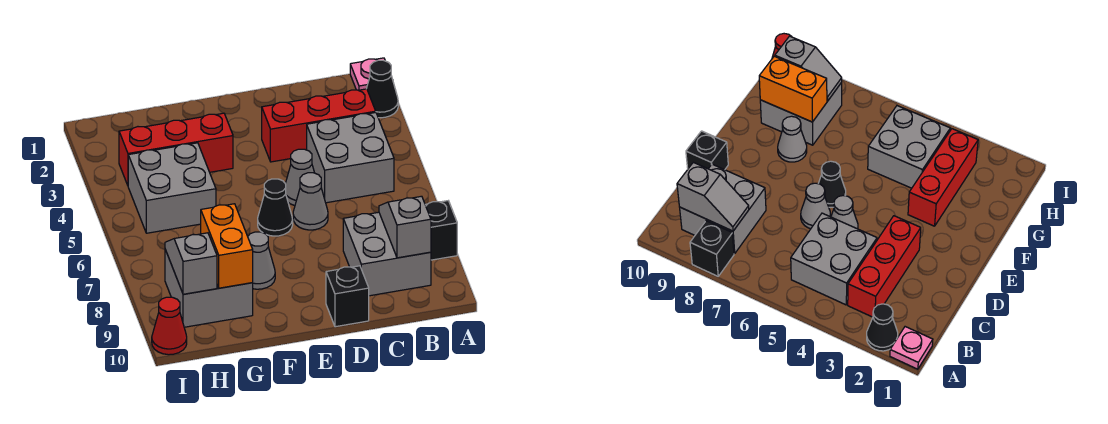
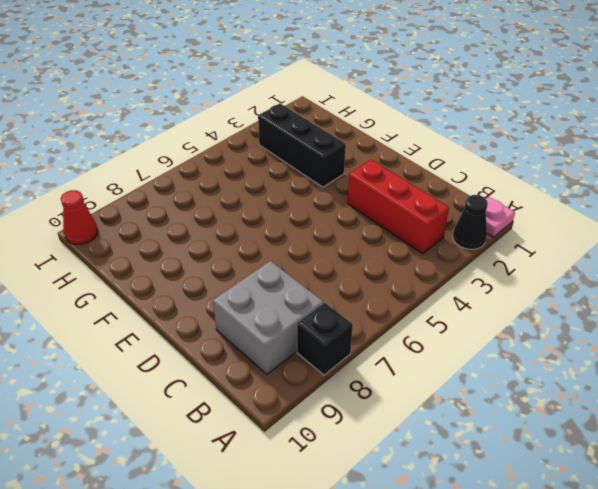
black 1x3 brick [258,103,346,187] -> red 1x3 brick [119,113,233,185]
none -> grey 2x2 brick [307,113,394,203]
none -> grey 1x1 cone [285,149,314,206]
none -> grey 1x1 cone [293,173,328,230]

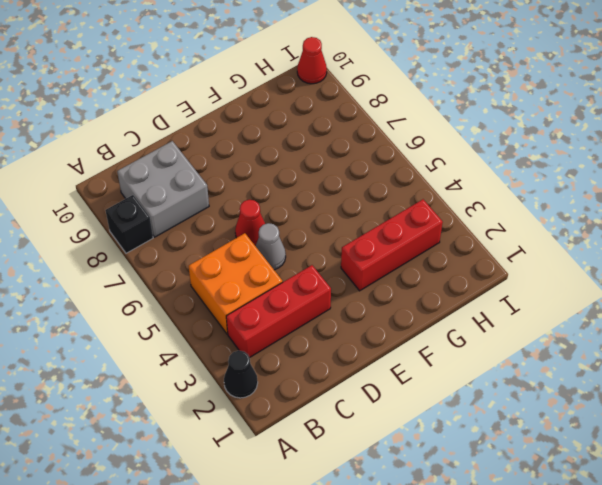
orange 2x2 brick [189,233,283,334] -> grey 2x2 brick [307,113,394,203]
red 1x1 cone [235,200,265,246] -> grey 1x1 cone [293,173,328,230]
none -> pink 1x1 plate [350,58,385,90]
none -> black 1x1 brick [326,266,369,327]
none -> black 1x1 cone [258,179,293,236]

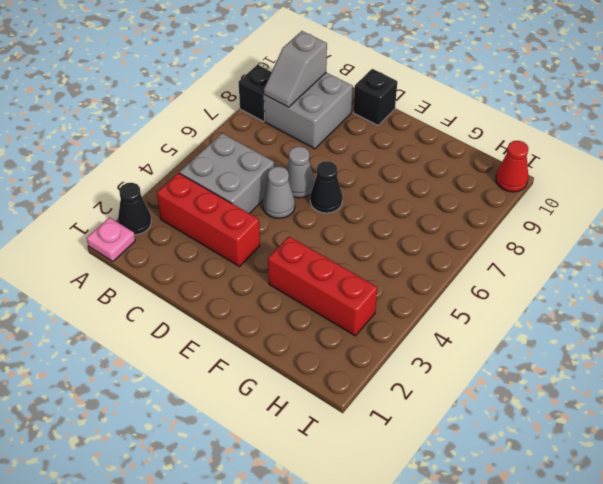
none -> grey 1x1 cone [248,232,275,289]
none -> grey 2x2 brick [128,143,216,233]
none -> grey 2x2 brick [165,250,253,327]

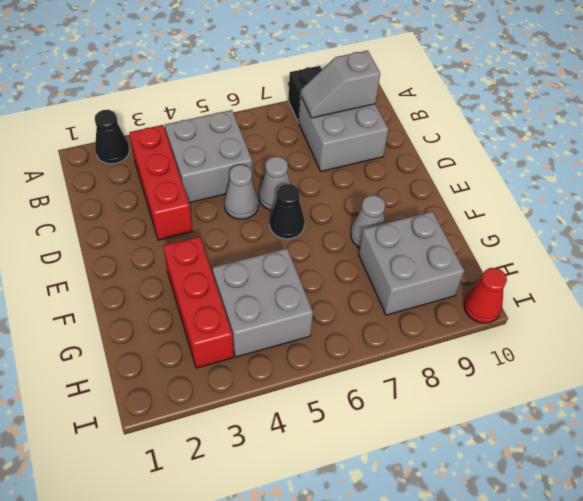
none -> pink 1x1 plate [350,58,385,90]
none -> black 1x1 brick [326,266,369,327]
none -> orange 1x2 brick [201,204,253,288]

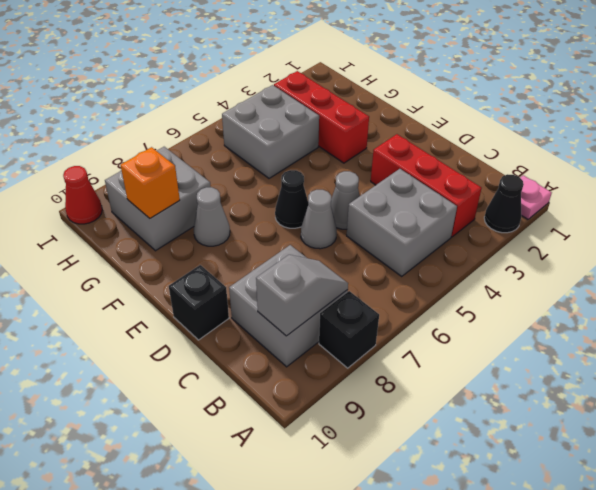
orange 1x1 brick [121,147,180,218] -> orange 1x2 brick [201,204,253,288]
none -> grey 1x2 slope [165,233,217,294]

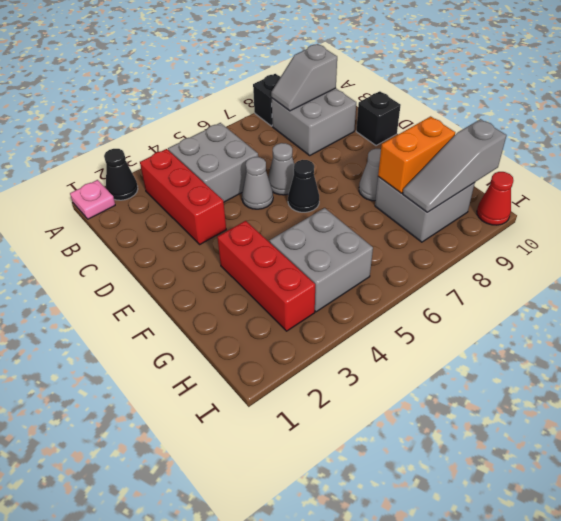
grey 1x3 slope [403,119,506,212] -> grey 1x2 slope [165,233,217,294]

